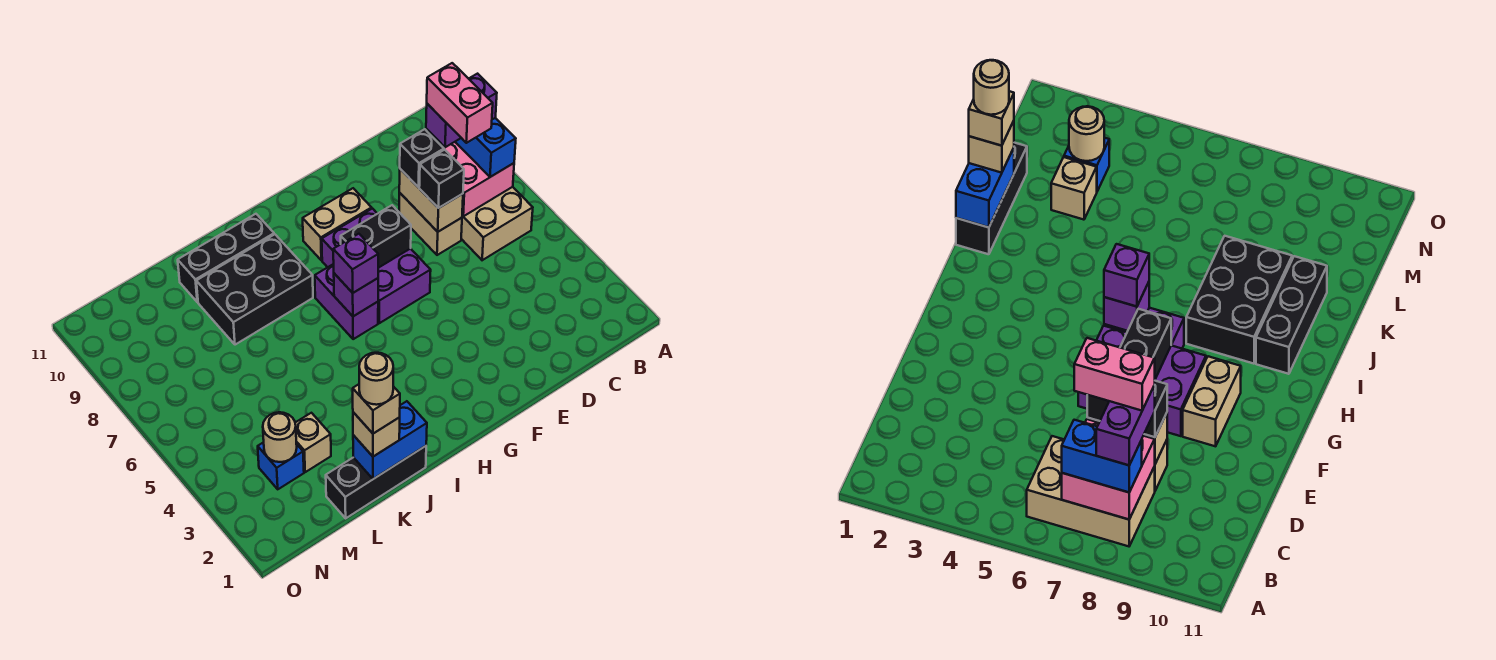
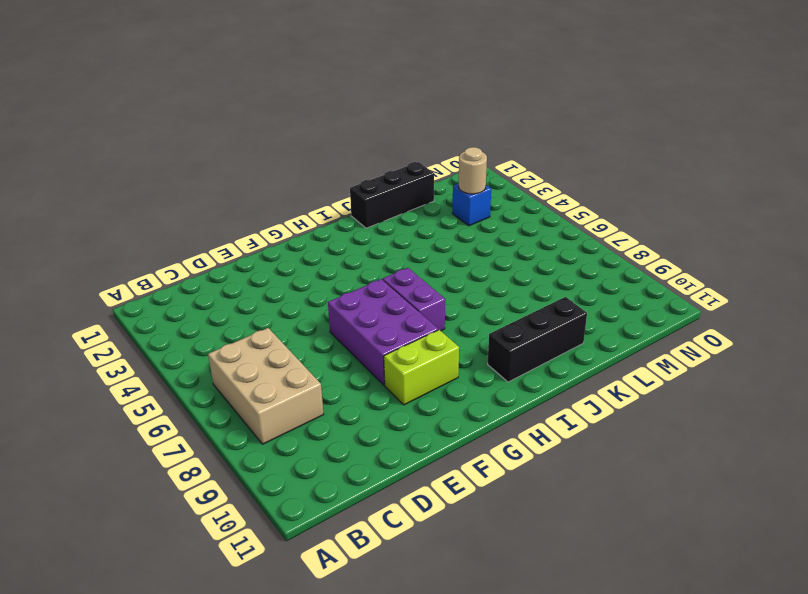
lime 1x2 brick [384,330,459,405] -> tan 1x2 brick [303,188,372,260]
none -> tan 1x2 brick [399,192,462,255]
none -> black 2x3 brick [196,234,313,345]
none -> tan 1x1 brick [295,413,331,472]

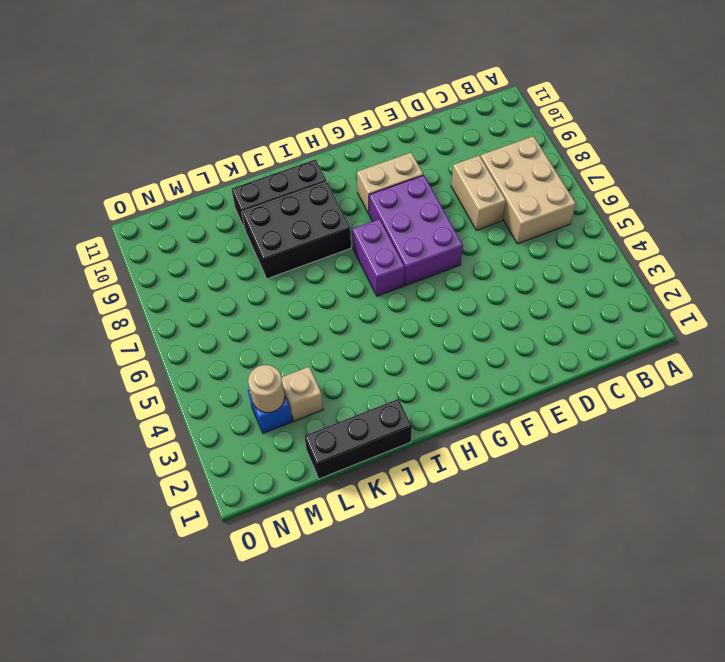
none -> pink 2x2 brick [440,142,514,216]
none -> tan 1x2 brick [399,169,463,232]
none -> black 1x2 brick [341,205,411,268]

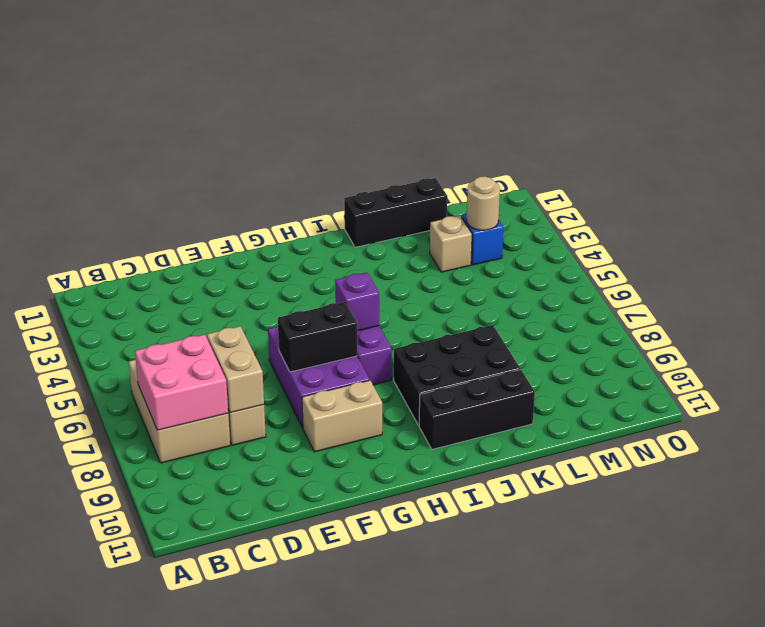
none -> blue 1x2 brick [353,401,427,479]
none -> blue 1x2 brick [455,118,516,177]
none -> black 1x1 brick [419,150,464,208]

